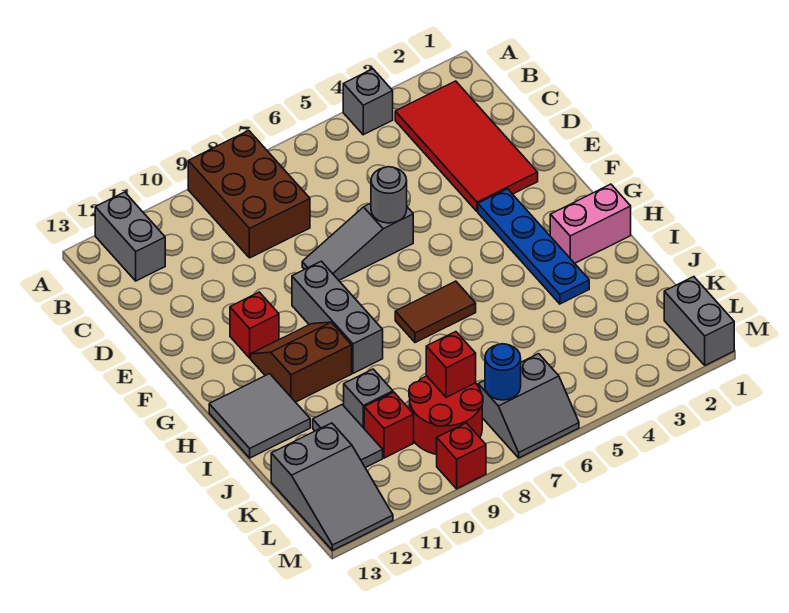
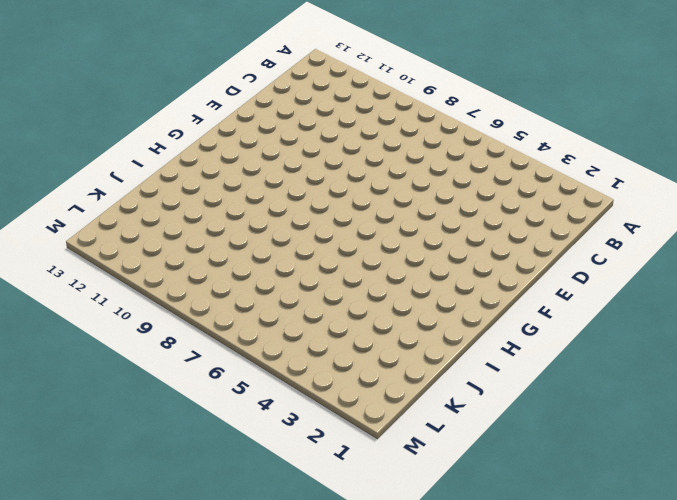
none -> grey 1x1 brick [343,69,393,135]
none -> brown 2x3 brick [188,131,310,258]
none -> grey 1x2 brick [95,192,165,281]

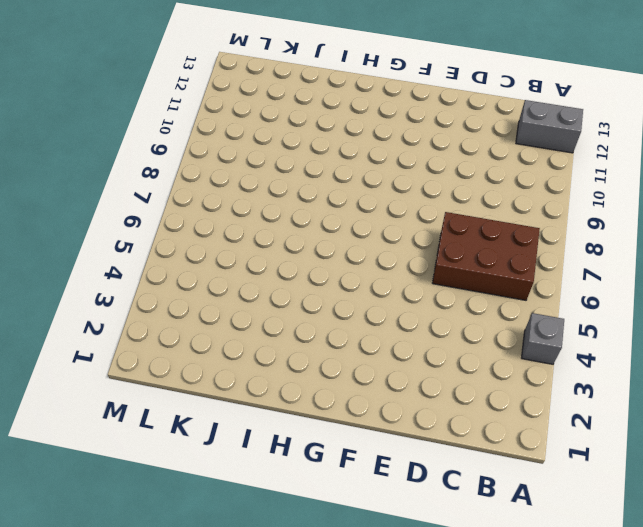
brown 2x3 brick [432,212,540,300] -> brown 2x3 brick moved to [188,131,310,258]
none -> red 2x4 tile [395,81,538,212]
none -> grey 1x3 slope [302,203,413,280]
none -> blue 1x4 plate [478,189,589,304]

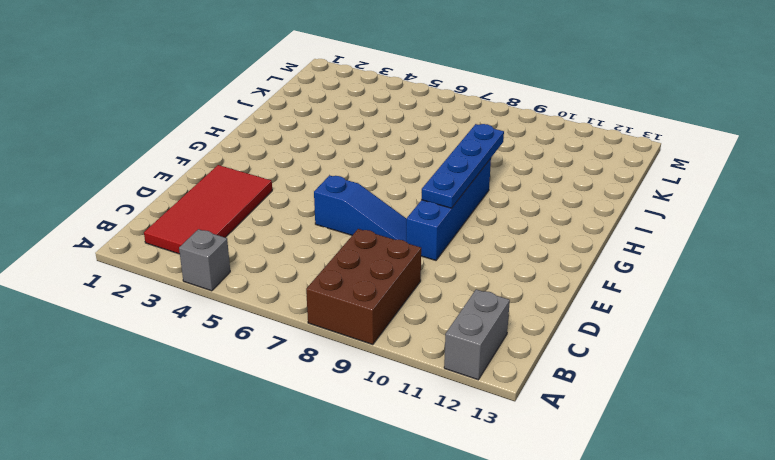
blue 1x3 slope [314,175,407,242] -> grey 1x3 slope [302,203,413,280]
blue 1x4 brick [406,158,491,260] -> grey 1x3 brick [292,261,383,373]
blue 1x4 plate [421,124,504,208] -> blue 1x4 plate moved to [478,189,589,304]
none -> red 1x1 brick [230,292,279,358]
none -> brown 2x2 slope [251,322,352,402]
none -> pink 1x2 brick [550,184,631,263]

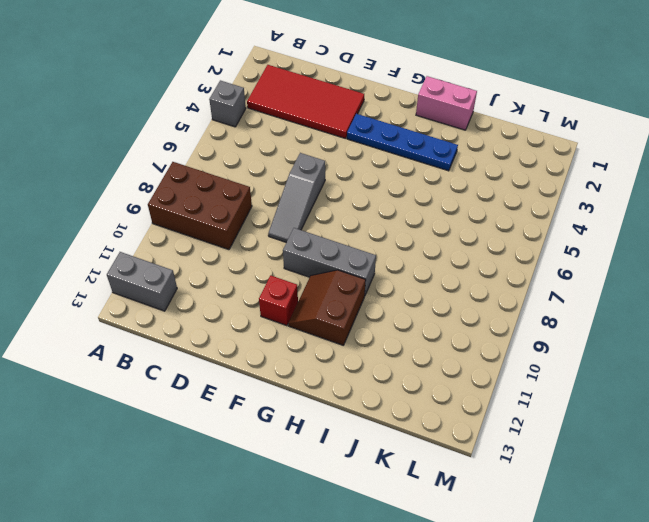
pink 1x2 brick [416,76,477,130] -> pink 1x2 brick turned to [550,184,631,263]
none -> brown 1x2 tile [395,281,476,343]
none -> grey 2x2 tile [209,374,310,458]
none -> grey 1x1 brick [344,369,393,428]

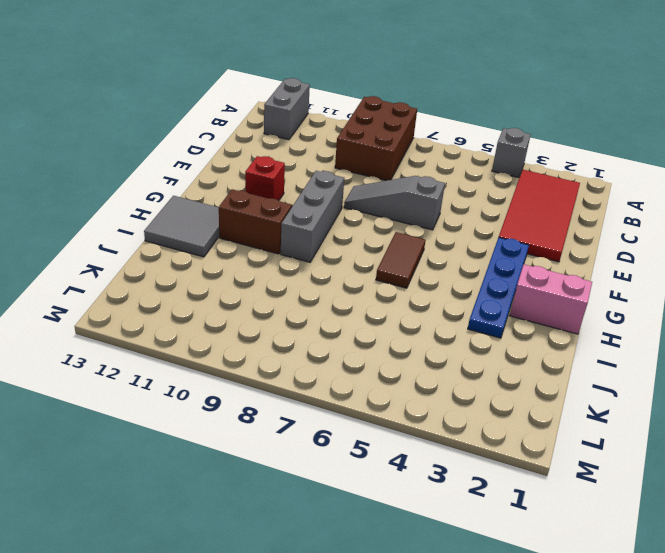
brown 1x2 tile [376,232,425,288] -> brown 1x2 tile turned to [395,281,476,343]
none -> grey 1x1 brick [344,369,393,428]
none -> grey 1x2 tile [313,405,383,468]
none -> red 2x2 round brick [409,376,483,454]

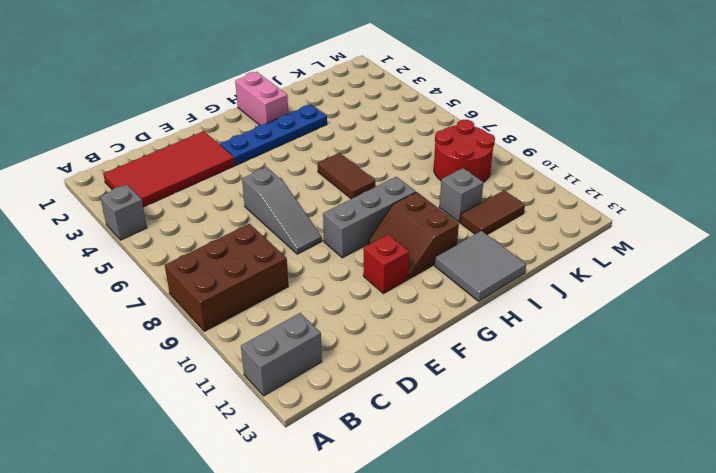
brown 1x2 tile [460,190,525,234] -> grey 1x2 tile [313,405,383,468]
none -> red 1x1 brick [364,392,414,458]
none -> grey 2x3 slope [271,423,393,550]
none -> grey 1x2 brick [664,277,734,365]

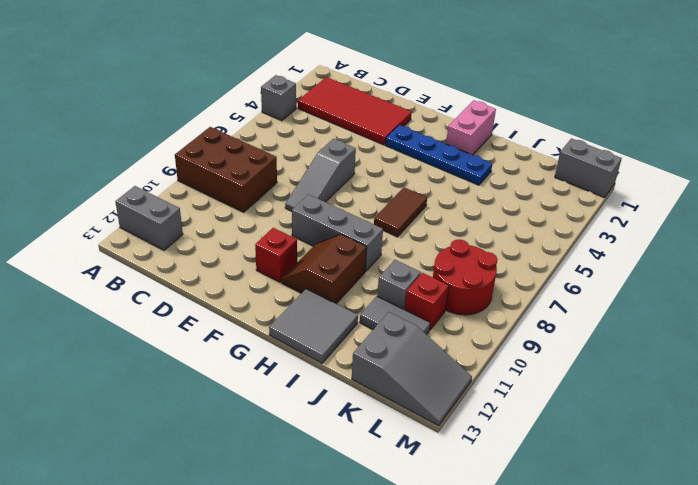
none -> grey 2x2 slope [478,354,579,458]
none -> red 1x1 brick [437,423,486,489]
none -> grey 1x1 round brick [371,167,407,223]

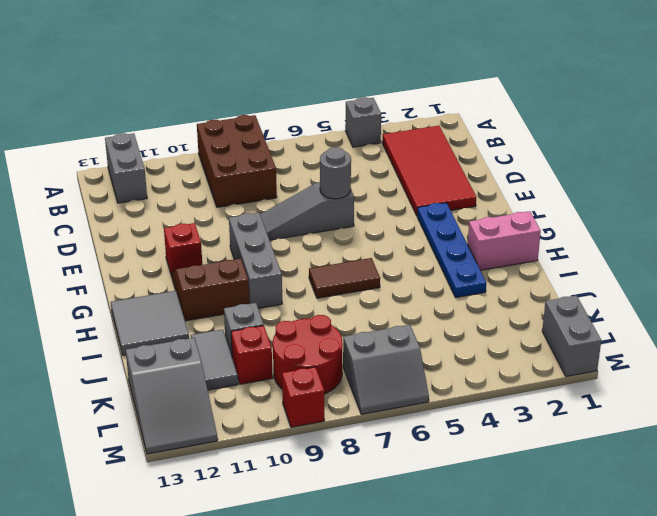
none -> red 1x1 brick [426,332,476,397]
none -> blue 1x1 round brick [485,344,521,400]

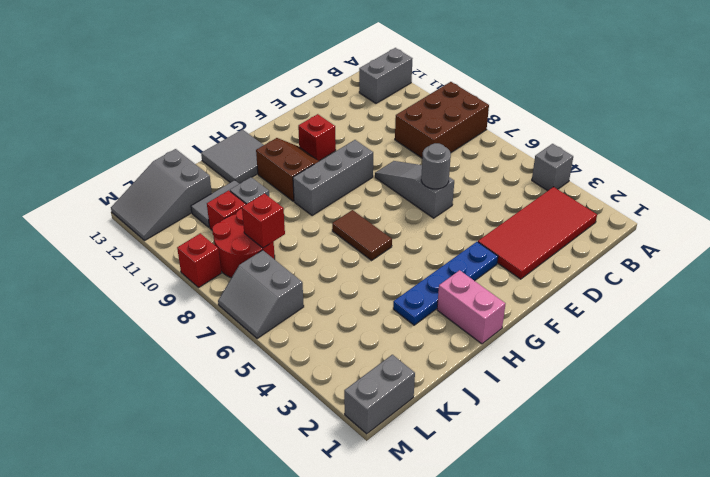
none -> blue 1x1 round brick [485,344,521,400]

